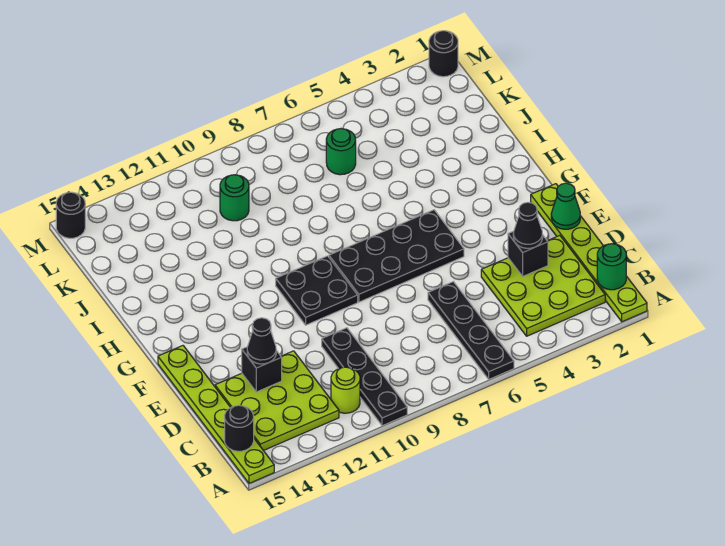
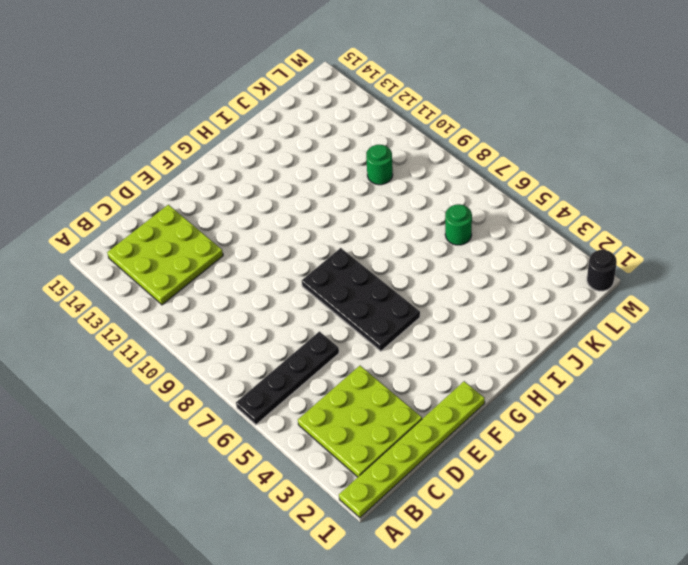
none -> black 1x4 plate [322,328,407,426]
none -> lime 1x6 plate [158,346,274,483]
none -> lime 1x1 round brick [331,367,360,413]

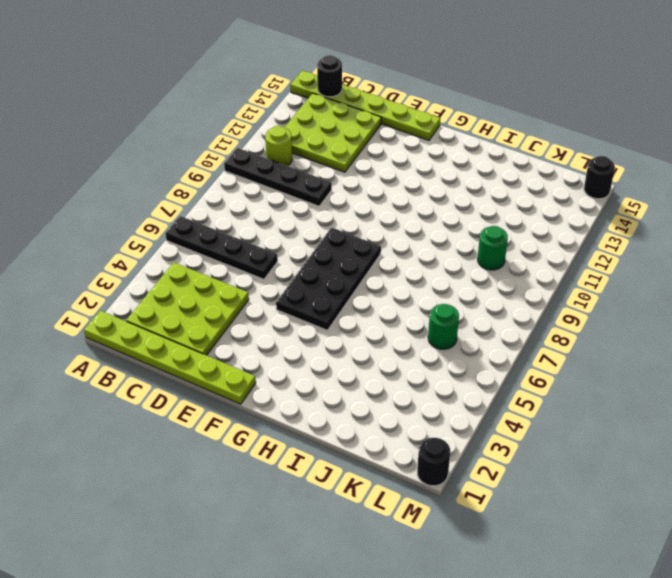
none -> black 2x2 plate [276,256,358,325]
none -> green 1x1 round brick [597,244,626,290]
none -> black 1x1 brick [508,231,548,276]

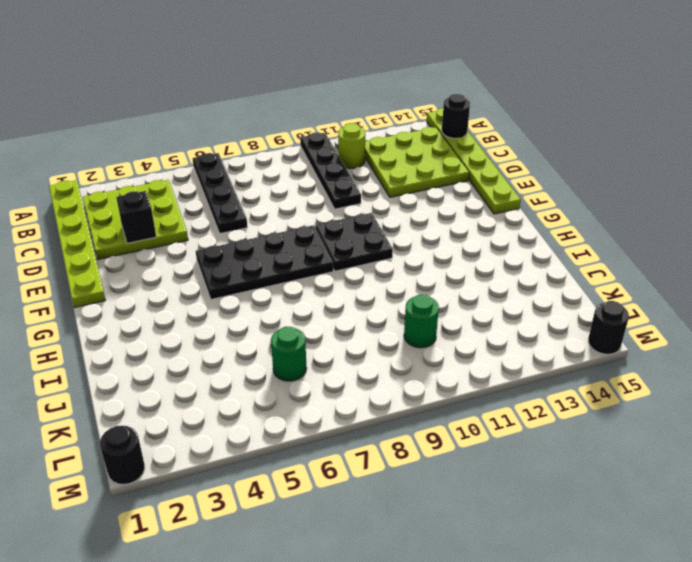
none -> green 1x1 round brick [597,244,626,290]
none -> black 1x1 brick [242,347,282,392]
none -> green 1x1 cone [551,183,580,229]

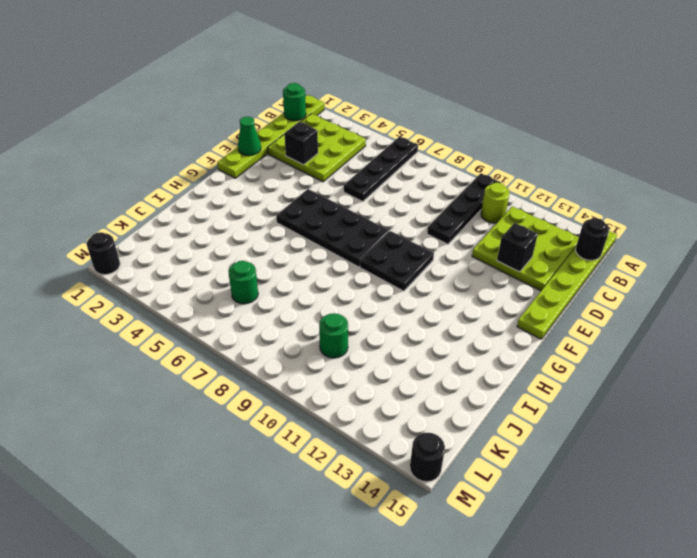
none -> black 1x1 cone [513,202,543,248]
none -> black 1x1 cone [247,318,276,364]

